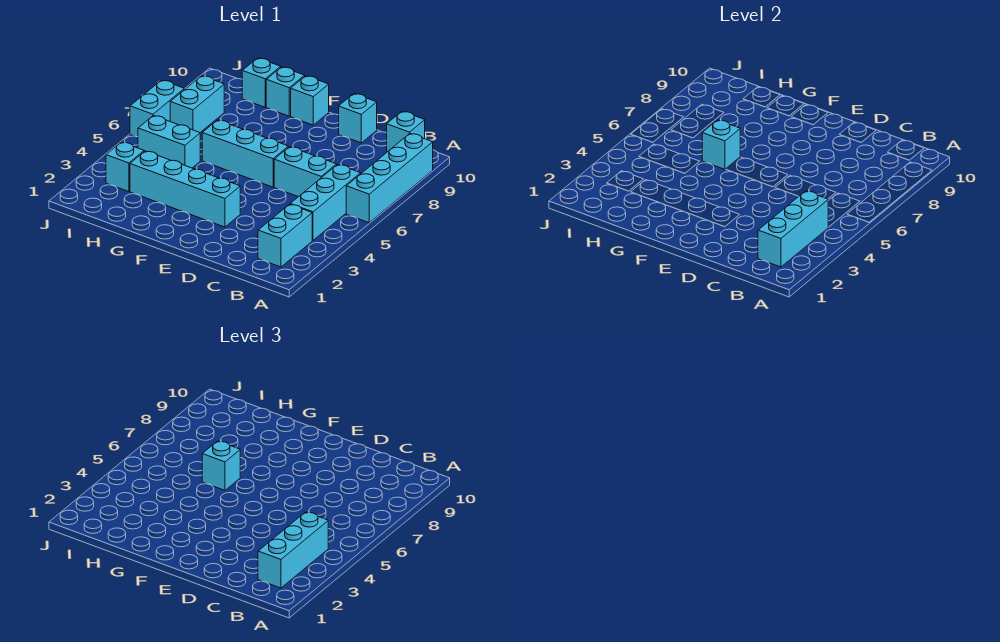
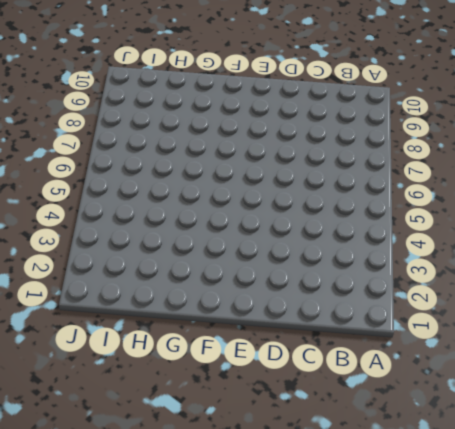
none -> cyan 1x4 brick [346,134,433,223]
none -> cyan 1x2 brick [258,204,312,267]
none -> cyan 1x3 brick [290,164,361,240]

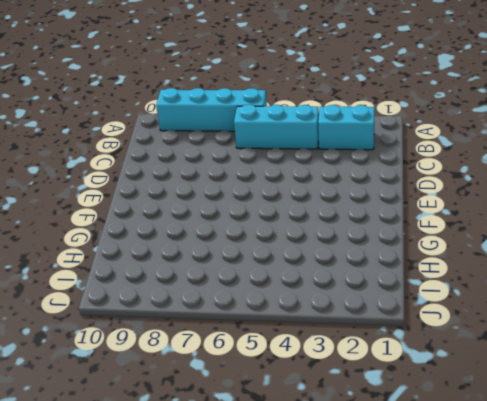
none -> cyan 1x1 brick [387,111,425,152]
none -> cyan 1x2 brick [274,147,337,197]
none -> cyan 1x1 brick [339,94,377,143]

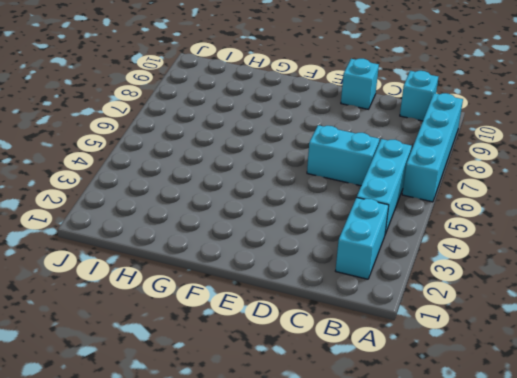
none -> cyan 1x4 brick [130,151,240,227]
none -> cyan 1x3 brick [202,120,288,187]
none -> cyan 1x1 brick [291,76,329,125]

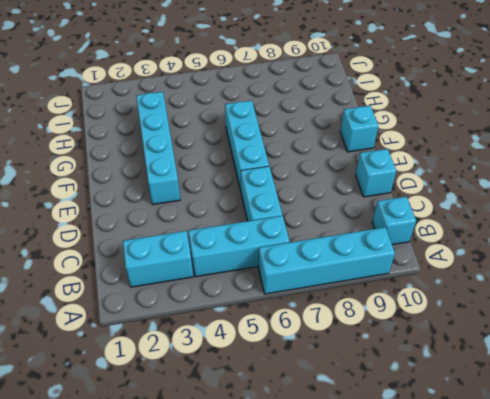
none -> cyan 1x1 brick [266,67,305,116]
none -> cyan 1x2 brick [138,116,200,168]
none -> cyan 1x1 brick [242,58,281,107]

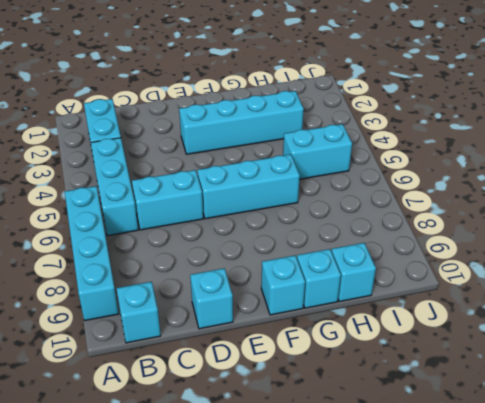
none -> cyan 1x1 brick [106,142,144,192]
none -> cyan 1x2 brick [170,76,224,132]
none -> cyan 1x2 brick [130,80,184,137]

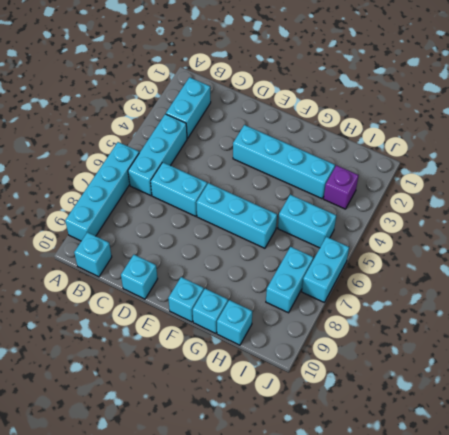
purple 1x1 brick [324,165,359,209] -> cyan 1x1 brick [106,142,144,192]
none -> cyan 1x3 brick [758,191,828,267]
none -> cyan 1x1 brick [702,120,740,169]
none -> cyan 1x3 brick [258,512,328,588]

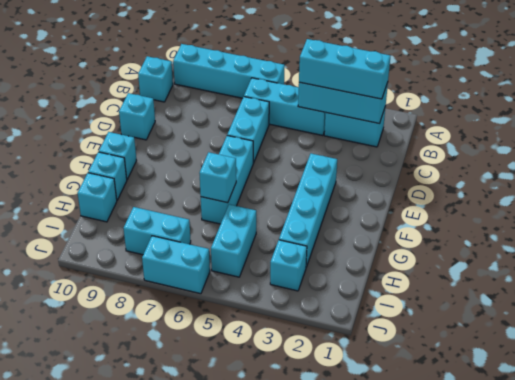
none -> cyan 1x1 brick [202,441,240,490]

